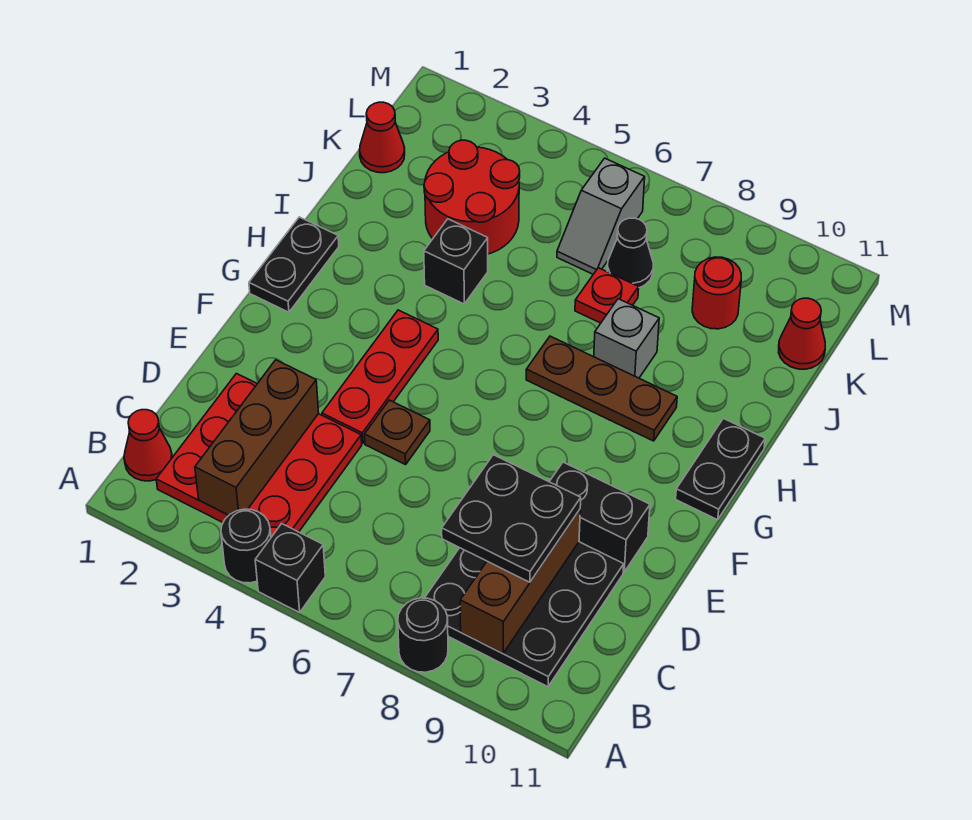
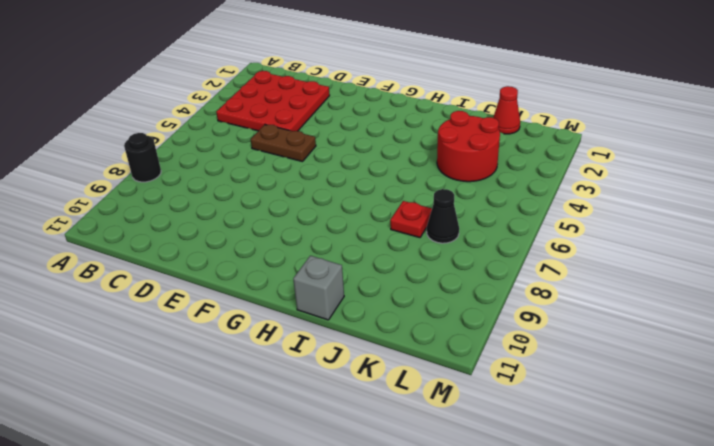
brown 1x2 plate [251,125,316,162] -> brown 1x1 plate [365,400,430,465]
grey 1x1 brick [293,256,344,320] -> grey 1x1 brick moved to [594,299,659,378]
none -> black 1x1 round brick [221,509,271,583]
none -> black 1x1 brick [255,524,325,613]
none -> red 1x1 cone [124,410,172,481]

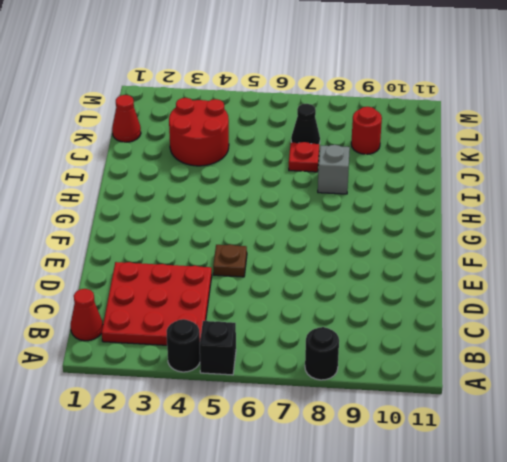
none -> black 3x3 plate [425,542,624,687]
none -> red 1x3 plate [322,310,438,444]
none -> black 1x2 brick [549,462,650,572]

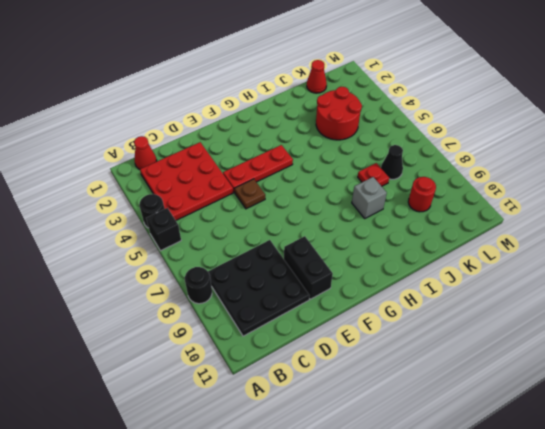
none -> black 1x2 plate [249,217,339,312]
none -> black 1x2 plate [676,418,765,520]
none -> brown 1x3 plate [526,336,677,441]

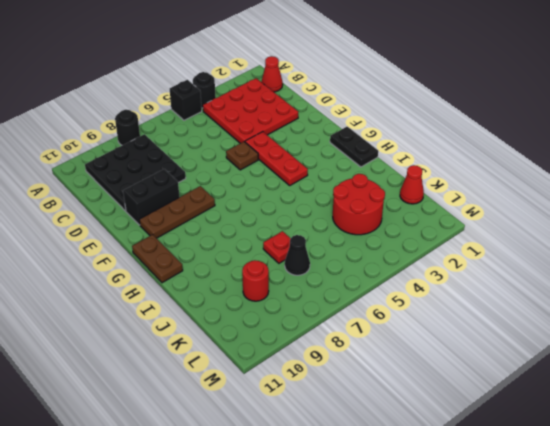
brown 1x3 plate [139,186,215,238] -> brown 1x3 plate moved to [526,336,677,441]
brown 1x2 plate [132,235,183,283] -> black 1x2 plate [676,418,765,520]
none -> black 1x1 brick [424,219,488,304]
none -> grey 1x1 brick [594,299,659,378]
none -> grey 1x2 slope [557,158,645,274]

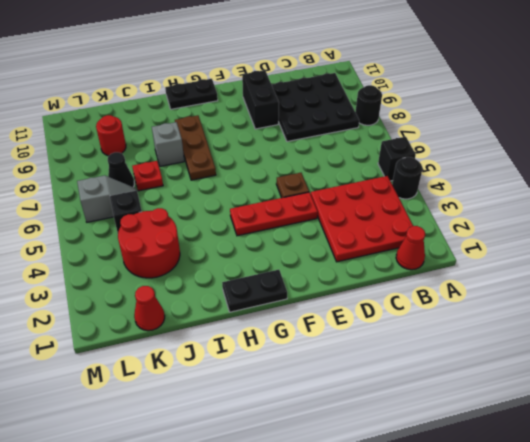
black 1x1 brick [110,190,142,232] -> black 1x1 brick moved to [424,219,488,304]
none -> red 1x1 cone [779,298,825,369]
none -> brown 1x3 brick [195,360,319,515]
none -> brown 1x3 brick [460,510,580,653]

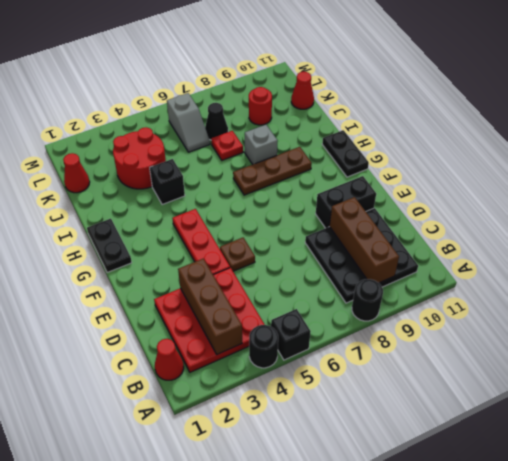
none -> black 2x2 plate [442,455,581,582]

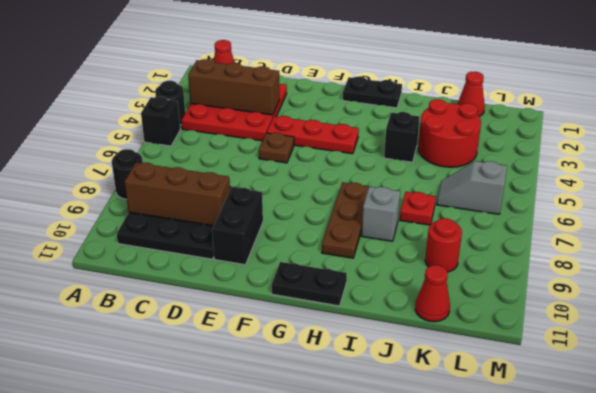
none -> black 1x1 cone [607,218,653,288]
none -> black 2x2 plate [442,455,581,582]

